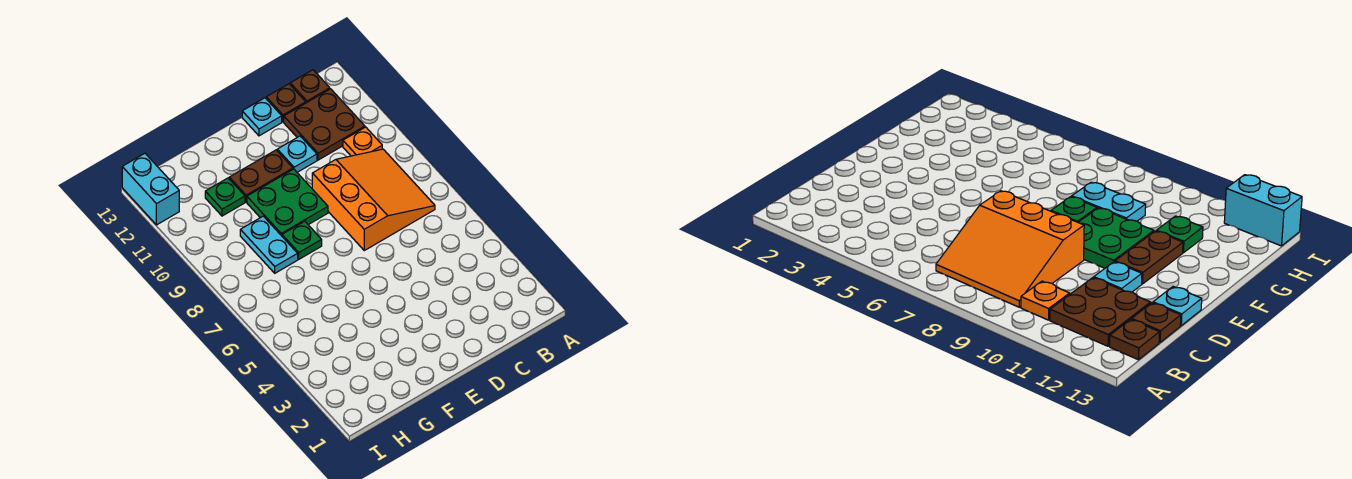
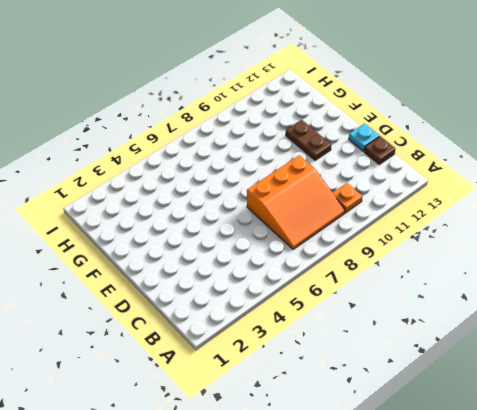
none -> brown 2x2 plate [284,89,365,160]
none -> brown 1x1 plate [290,70,330,103]
none -> cyan 1x1 plate [277,136,317,172]

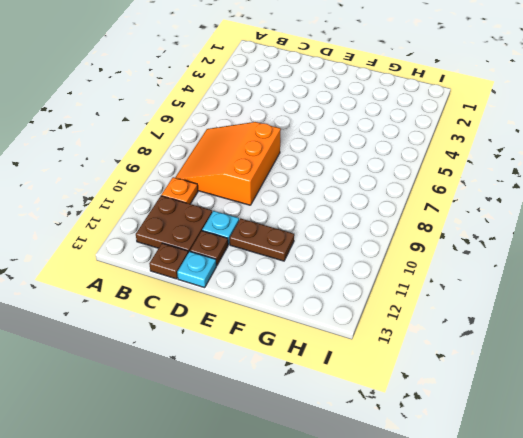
brown 1x1 plate [190,231,228,266] -> brown 1x1 plate moved to [290,70,330,103]
none -> green 2x2 plate [247,169,328,236]
none -> green 1x1 plate [282,221,322,259]
none -> cyan 1x2 plate [240,216,298,273]

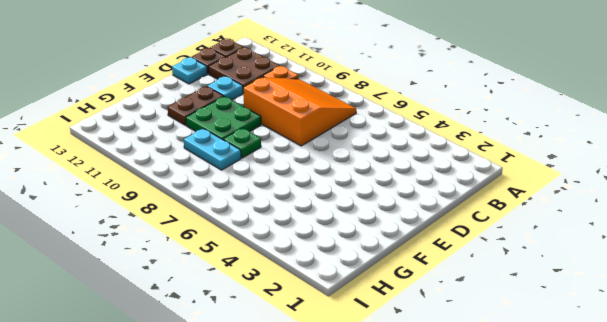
none -> green 1x1 plate [205,178,245,216]
none -> cyan 1x2 brick [122,153,179,225]

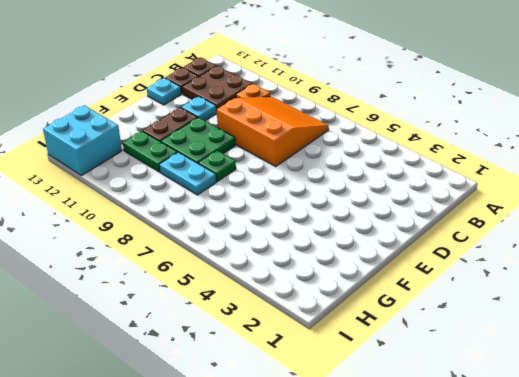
green 1x2 plate [123,131,177,172] -> green 1x1 plate [205,178,245,216]
cyan 2x2 brick [43,105,122,176] -> cyan 1x2 brick [122,153,179,225]

